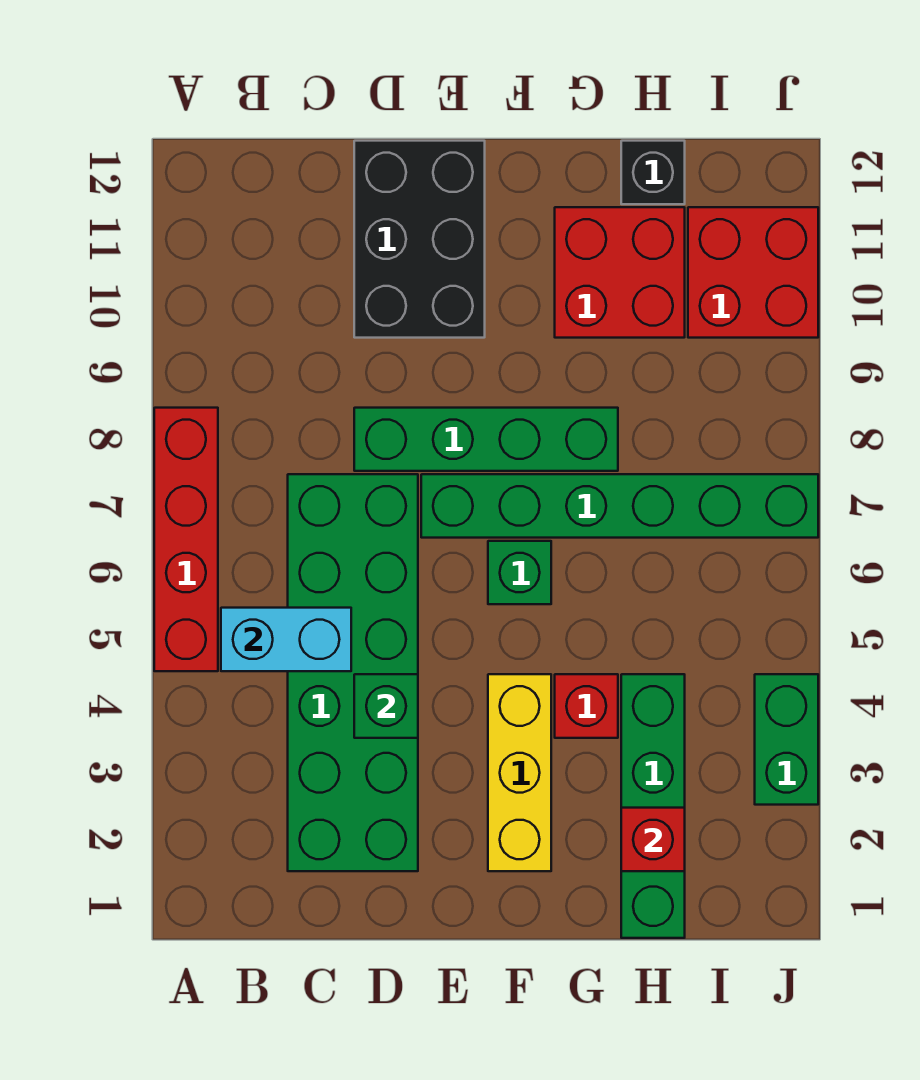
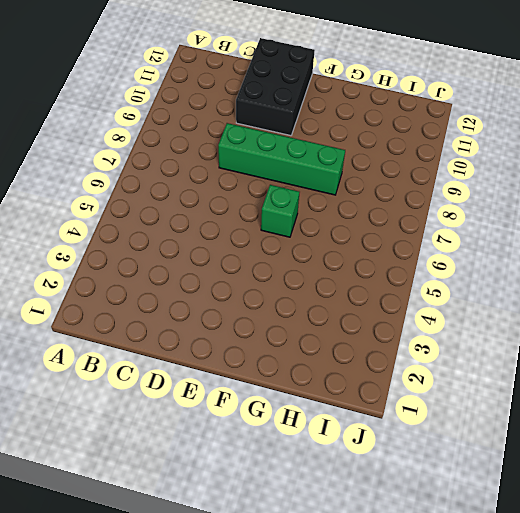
none -> red 1x4 brick [154,408,218,671]
none -> green 2x6 brick [288,474,418,871]
none -> green 1x6 brick [421,474,818,538]

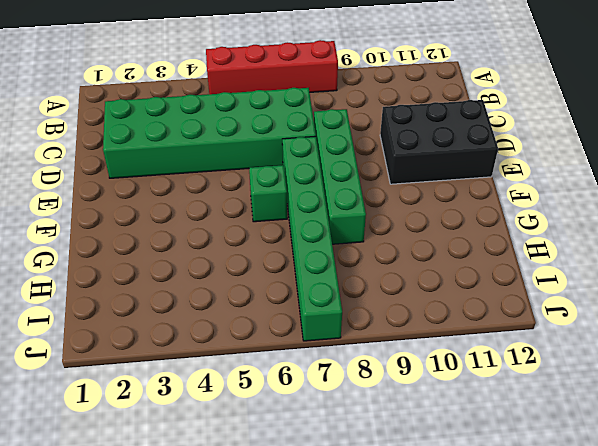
none -> yellow 1x3 brick [488,674,551,871]
none -> red 1x1 brick [555,674,618,738]
none -> red 2x2 brick [555,207,685,338]

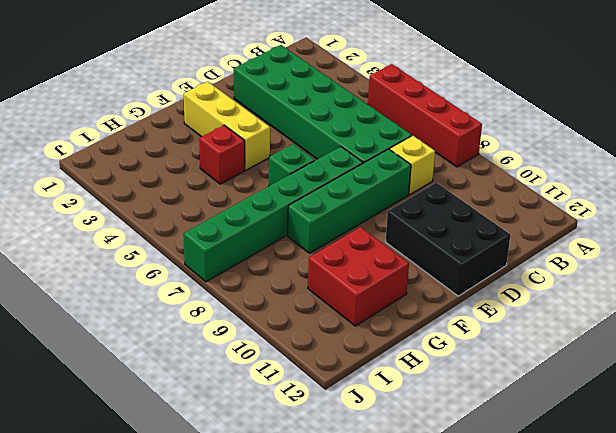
yellow 1x1 brick [390,136,435,194] -> none
none -> green 1x4 brick [621,674,685,938]
none -> black 1x1 brick [621,141,685,204]
none -> red 2x2 brick [688,207,818,338]

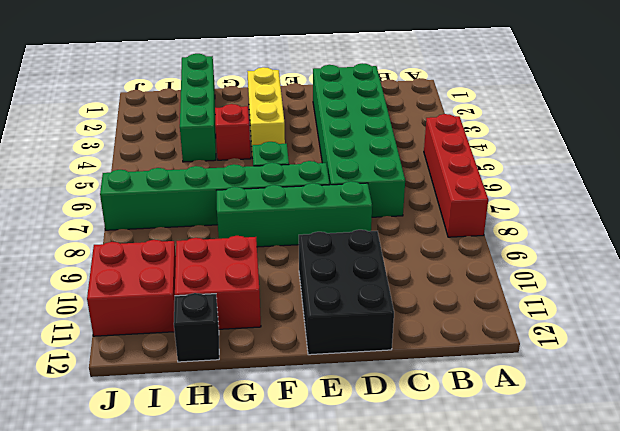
none -> green 1x2 brick [755,674,818,805]
none -> cyan 1x2 brick [221,608,351,671]
none -> green 1x1 brick [354,674,418,738]

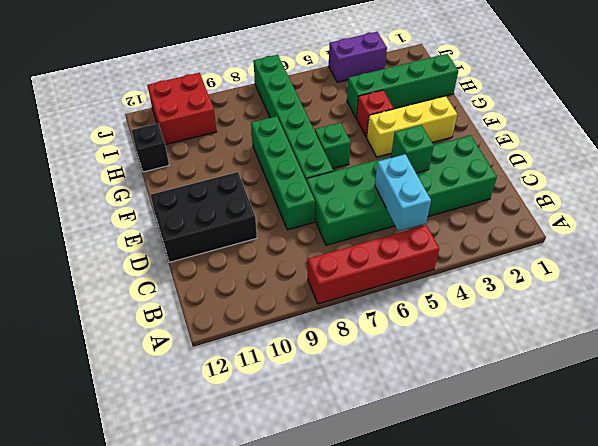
purple 1x2 brick [329,32,387,82] -> green 1x2 brick [755,674,818,805]
none -> red 2x2 brick [555,207,685,338]
none -> red 1x1 brick [621,808,685,871]

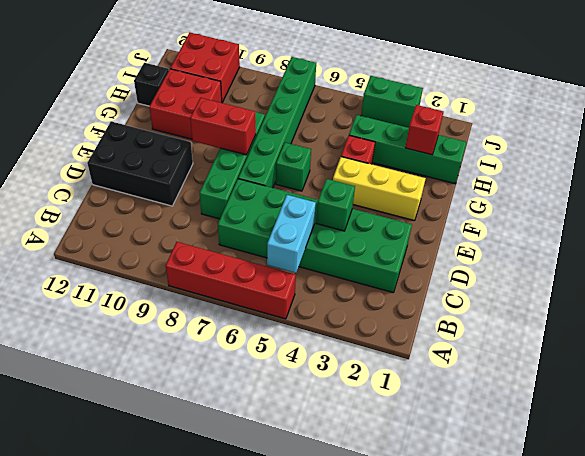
red 1x2 brick [190,98,256,155] -> none

